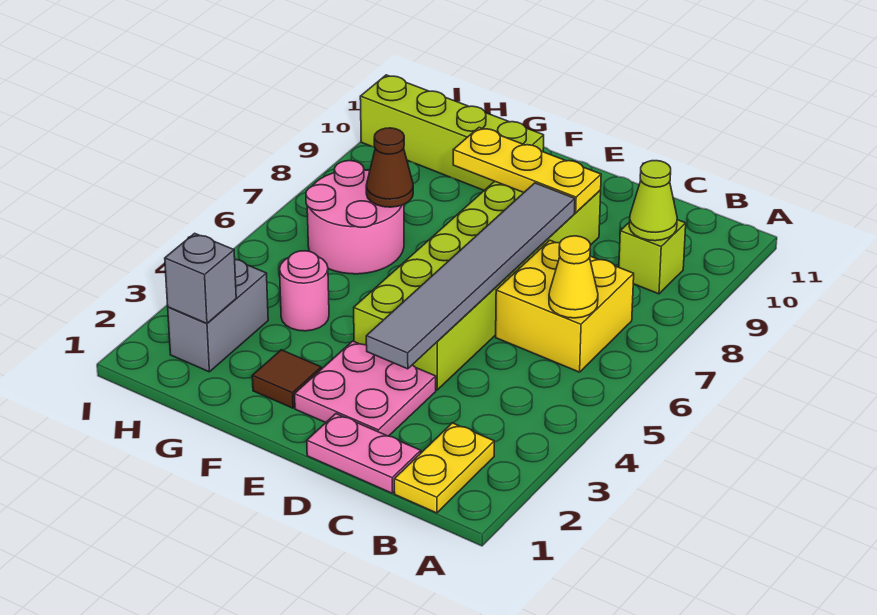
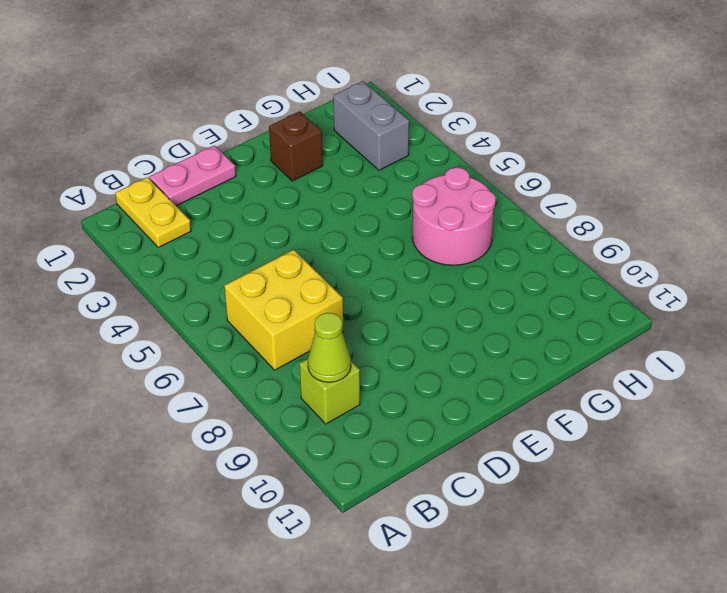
brown 1x1 brick [269,111,323,181] -> brown 1x1 tile [252,350,321,408]
none -> pink 2x2 plate [295,341,436,436]
none -> lime 2x6 brick [354,181,601,390]
none -> lime 1x4 brick [360,75,544,190]

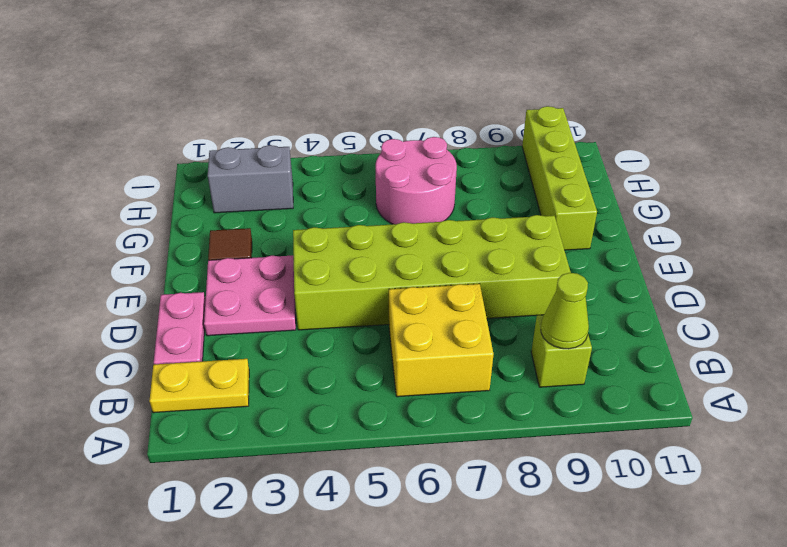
none -> pink 1x1 round brick [280,251,329,331]
none -> yellow 1x1 cone [549,236,598,318]
none -> grey 1x6 tile [366,183,575,369]

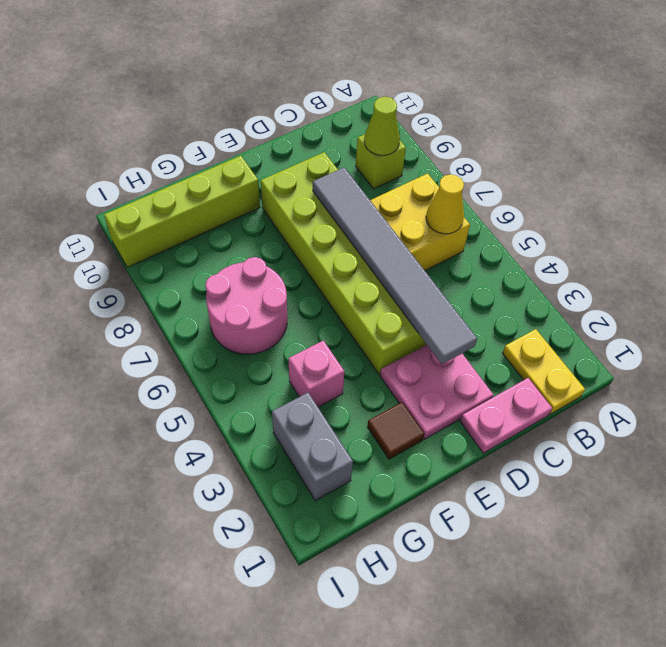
pink 1x1 brick [289,341,344,407] -> pink 1x1 round brick [280,251,329,331]
none -> yellow 1x3 plate [453,128,601,213]
none -> brown 1x1 cone [366,128,413,207]
none -> grey 1x1 brick [165,233,236,323]

